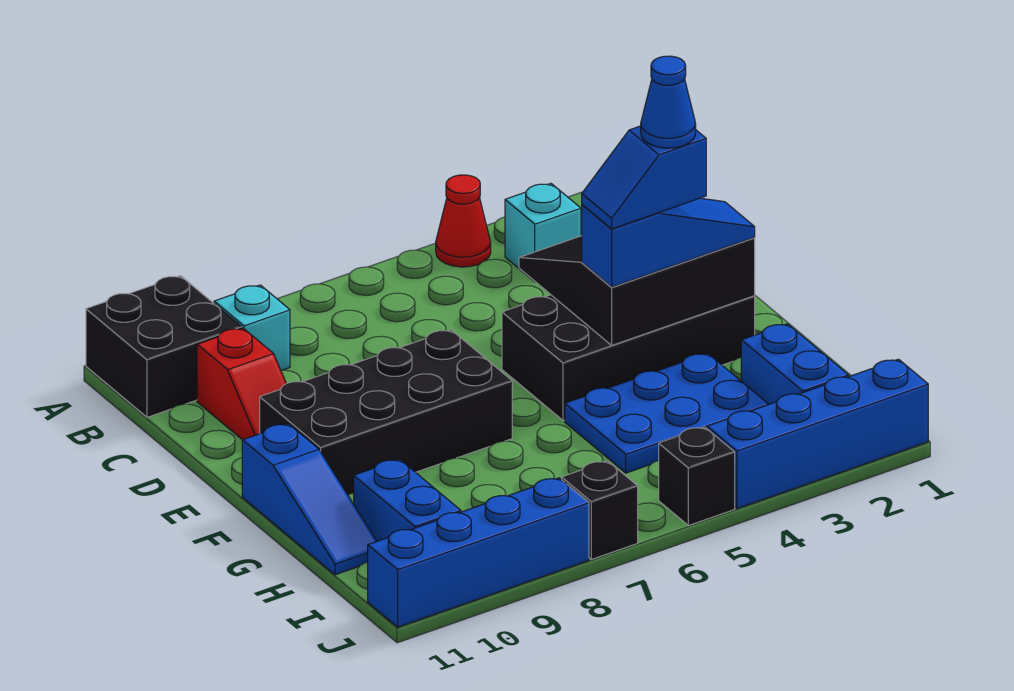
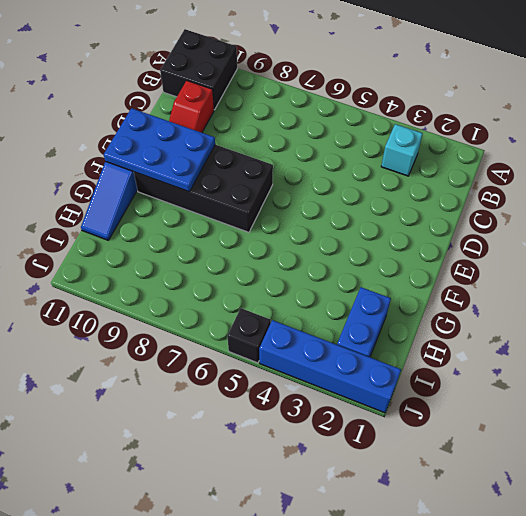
blue 2x3 plate [104,108,215,192] -> blue 2x3 plate moved to [565,353,769,473]
none -> red 1x1 cone [436,175,491,267]
none -> cyan 1x1 brick [214,285,290,370]
none -> black 2x4 brick [502,295,755,421]

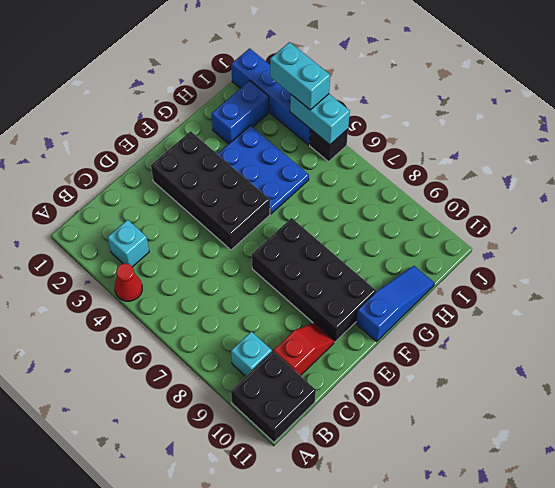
cyan 1x2 brick [270,42,330,110] -> none
cyan 1x2 brick [290,94,350,145] -> none
none -> blue 1x2 brick [354,459,461,541]
none -> black 1x1 brick [562,461,638,559]
none -> blue 1x4 brick [368,478,589,627]

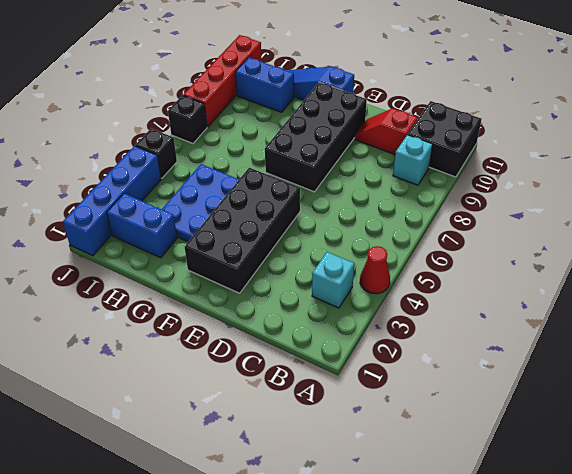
red 1x4 brick [183,35,262,127] -> blue 1x4 brick [368,478,589,627]
none -> black 3x3 slope [519,236,755,345]
none -> blue 1x3 slope [582,198,755,287]
none -> blue 1x2 slope [582,126,706,229]

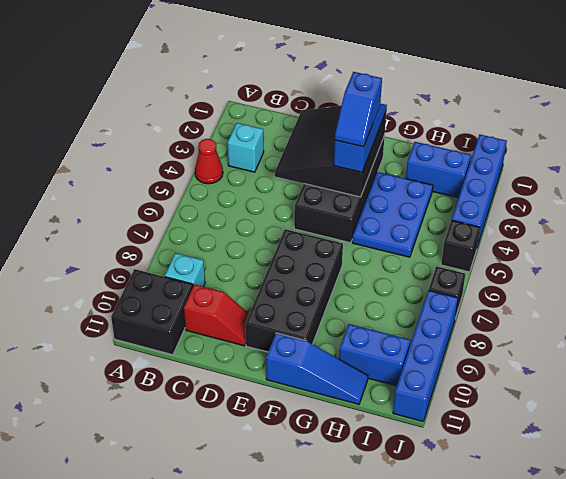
none -> blue 1x1 cone [641,56,696,148]

